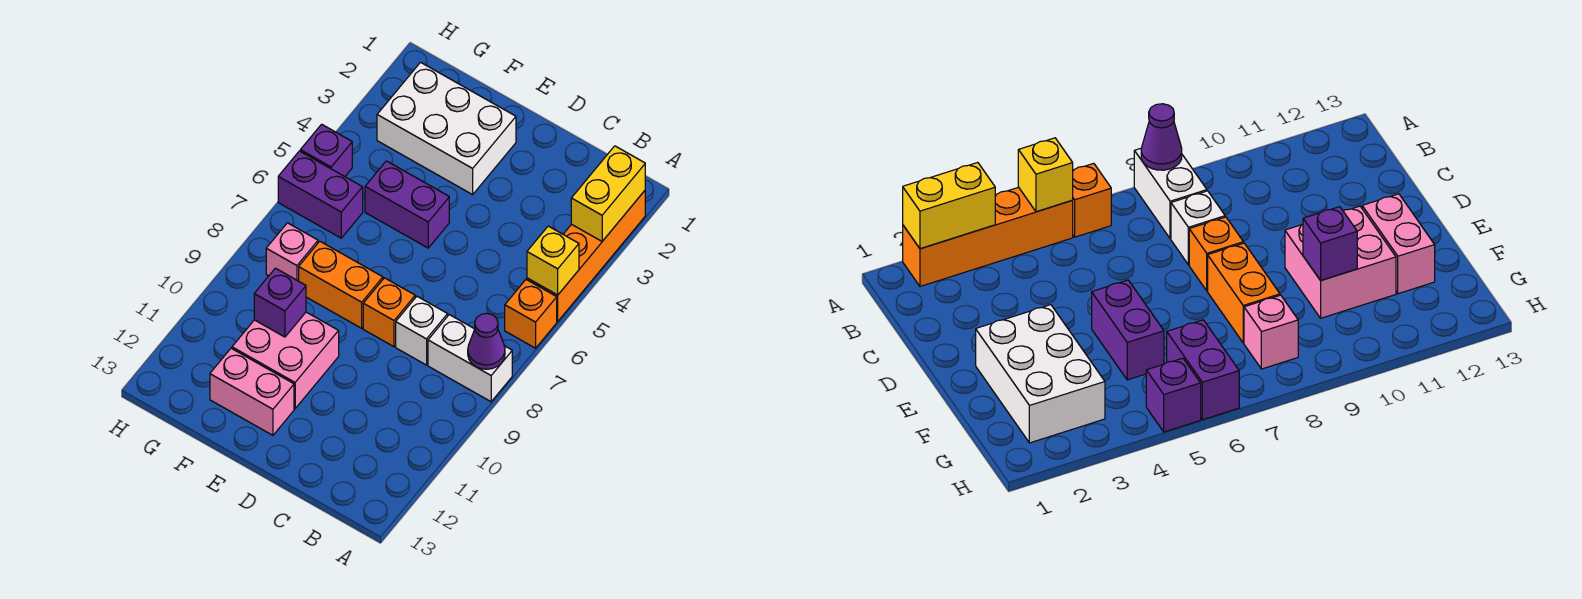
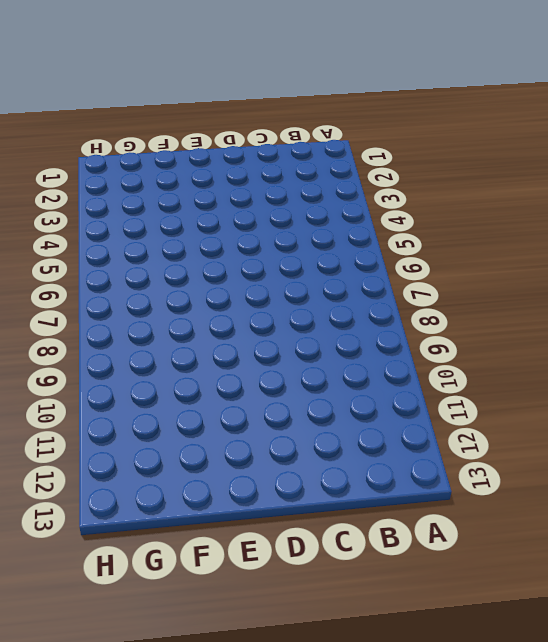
none -> orange 1x4 brick [527,191,645,321]
none -> orange 1x1 brick [505,280,557,348]
none -> white 1x2 brick [428,315,512,402]

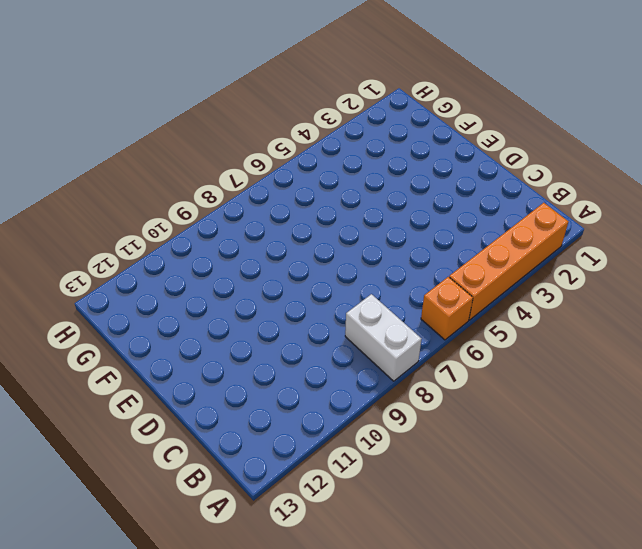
none -> white 1x1 brick [396,296,448,365]
none -> orange 1x1 brick [363,278,415,347]
none -> white 2x3 brick [377,62,516,195]

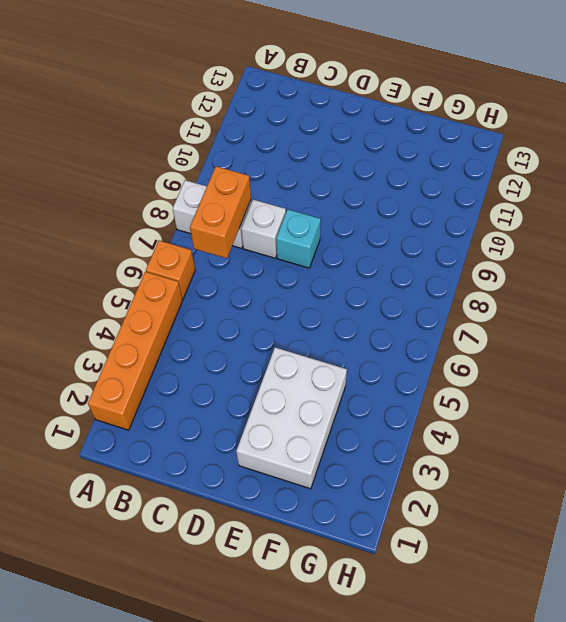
orange 1x2 brick [190,166,251,258] -> orange 1x2 brick turned to [299,241,383,328]
cyan 1x1 brick [276,210,321,268] -> orange 1x1 brick [363,278,415,347]
white 2x3 brick [236,348,347,489] -> white 2x3 brick turned to [377,62,516,195]
none -> purple 1x2 brick [365,161,449,248]
none -> pink 2x2 brick [232,312,339,408]
none -> pink 1x2 brick [210,348,294,435]

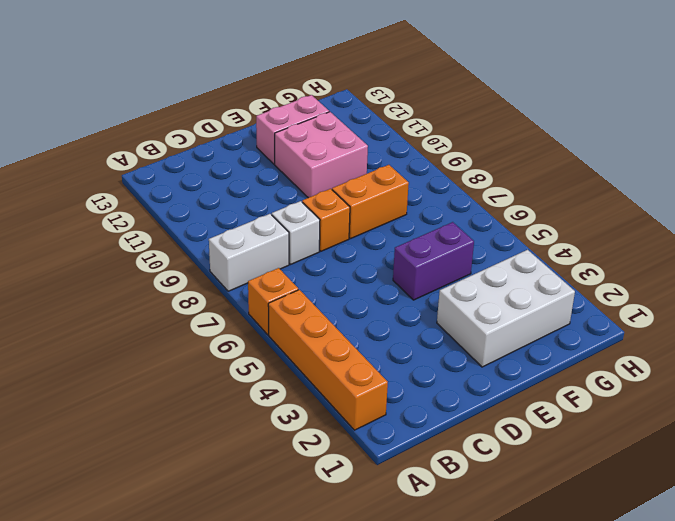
none -> purple 1x2 brick [278,151,363,238]
none -> pink 1x1 brick [266,223,318,281]
none -> purple 1x1 brick [300,124,352,176]

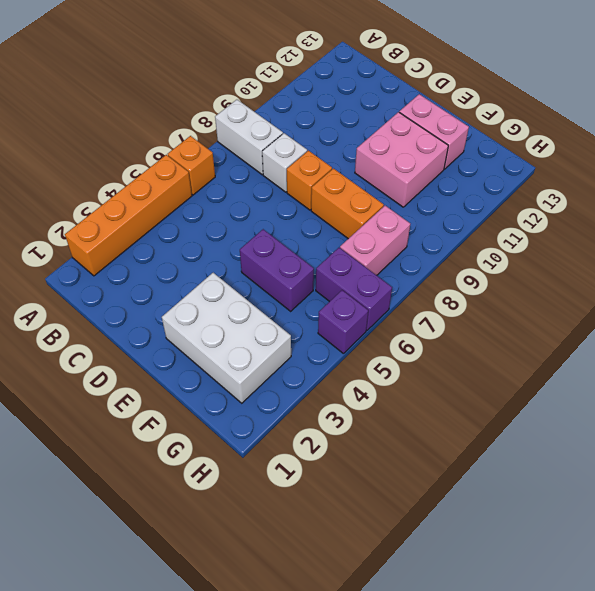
pink 1x2 brick [340,206,410,275] -> pink 1x1 brick [266,223,318,281]
none -> yellow 1x2 brick [571,146,645,241]
none -> yellow 1x1 brick [527,226,579,295]
none -> purple 1x1 cone [468,313,505,369]

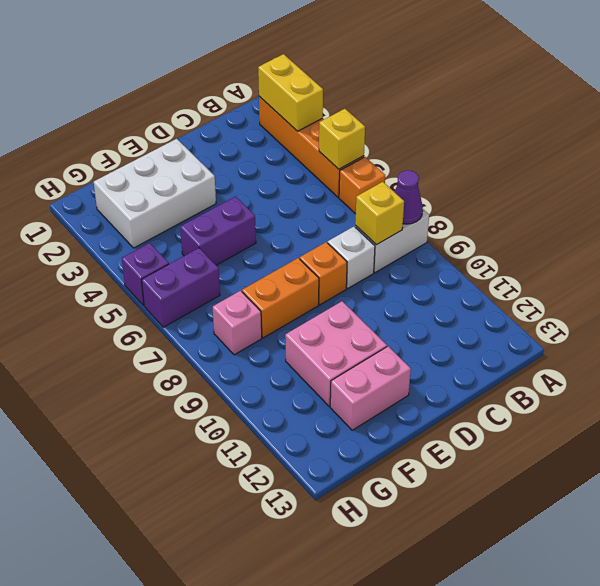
yellow 1x1 brick [355,182,404,245] -> none
none -> purple 1x1 brick [254,268,306,337]

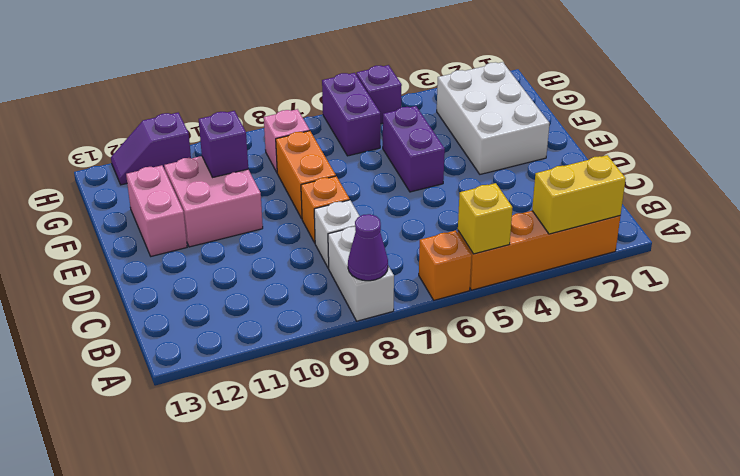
purple 1x2 slope [111,113,191,185] -> none

